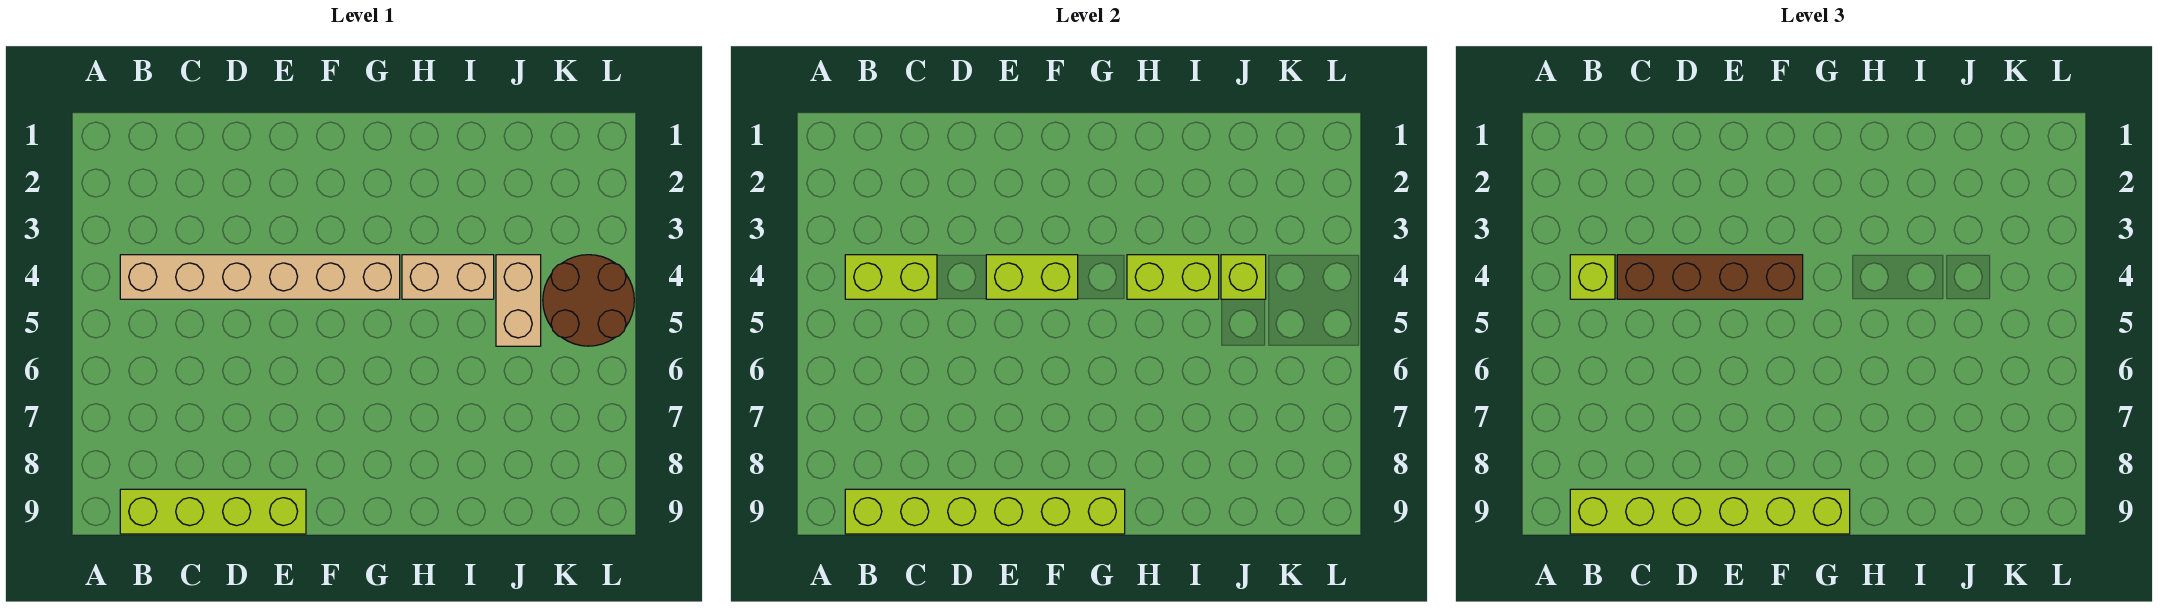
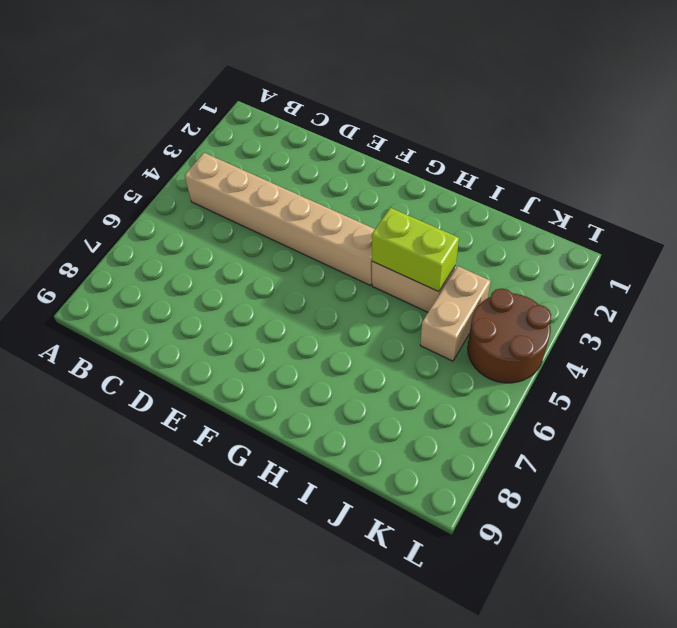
none -> lime 1x4 brick [120,489,306,534]
none -> lime 1x2 brick [845,255,937,299]
none -> lime 1x6 brick [845,489,1125,534]

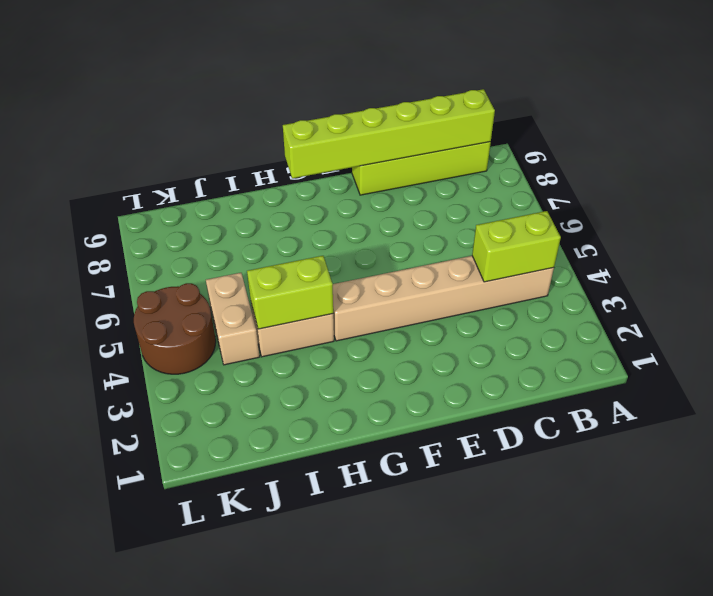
none -> lime 1x2 brick [986,255,1078,299]
none -> lime 1x1 brick [1221,255,1266,299]
none -> lime 1x1 brick [1570,255,1615,299]

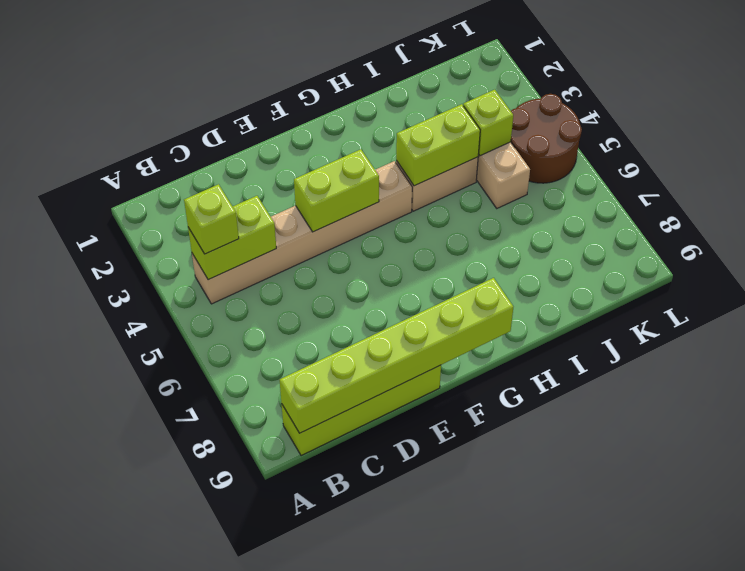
none -> lime 1x6 brick [1570,489,1850,534]
none -> brown 1x4 brick [1617,255,1803,299]

